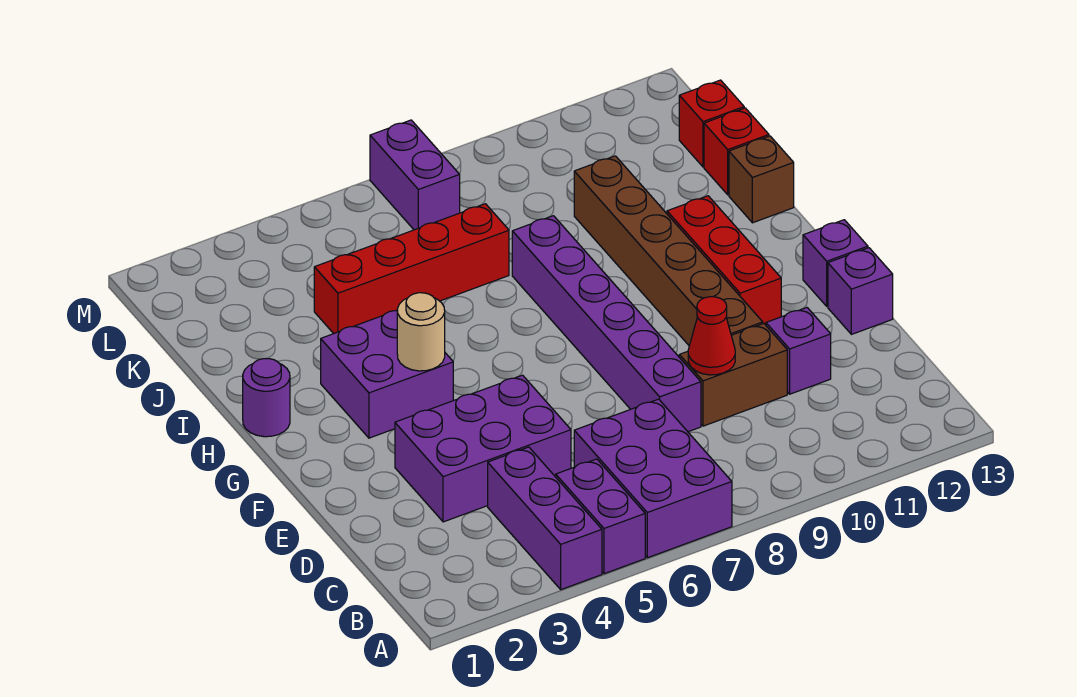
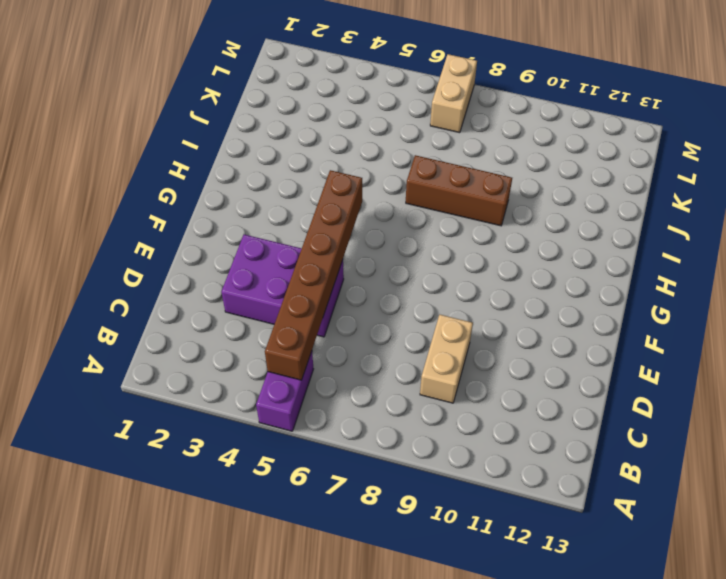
brown 1x6 brick [265,170,362,380] -> brown 1x6 brick moved to [574,156,763,346]
tan 1x2 brick [420,315,473,403] -> brown 1x2 brick [679,323,787,426]
brown 1x3 brick [406,155,512,226] -> purple 1x6 brick [512,216,701,432]
tan 1x2 brick [430,54,477,133] -> purple 1x2 brick [370,120,460,230]
none -> purple 1x3 brick [488,447,602,590]
none -> purple 2x3 brick [574,399,732,558]
none -> purple 1x1 brick [766,308,831,394]

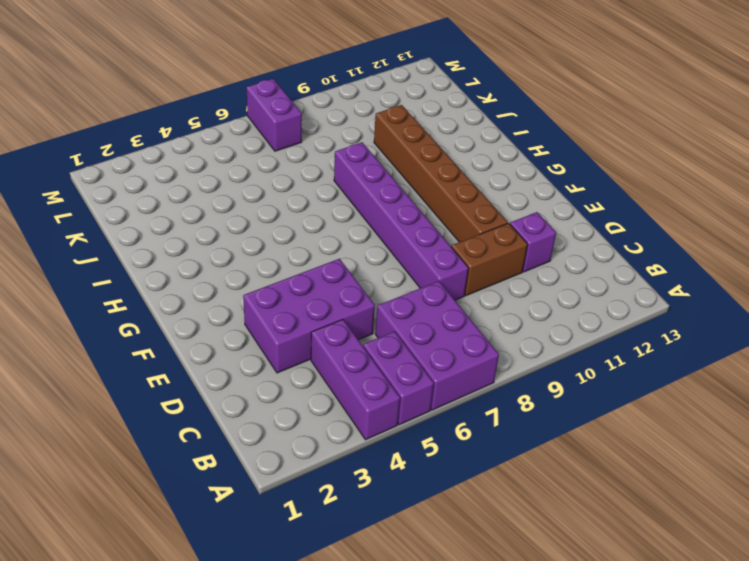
none -> purple 1x1 brick [828,248,893,334]
none -> red 1x3 brick [667,196,781,325]
none -> purple 1x1 brick [803,220,868,306]

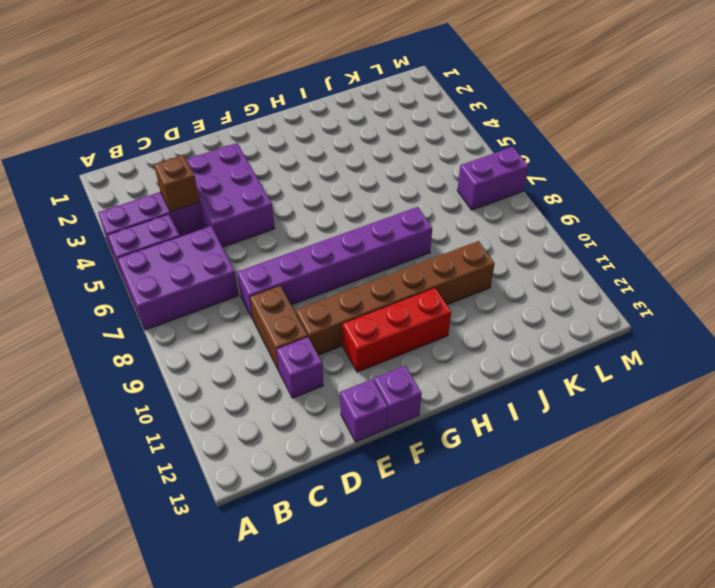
brown 1x1 brick [154,155,200,212] -> brown 1x1 brick moved to [729,136,794,223]
none -> purple 2x2 brick [321,311,453,438]
none -> purple 1x1 round brick [243,359,290,437]
none -> red 1x4 brick [314,204,509,334]

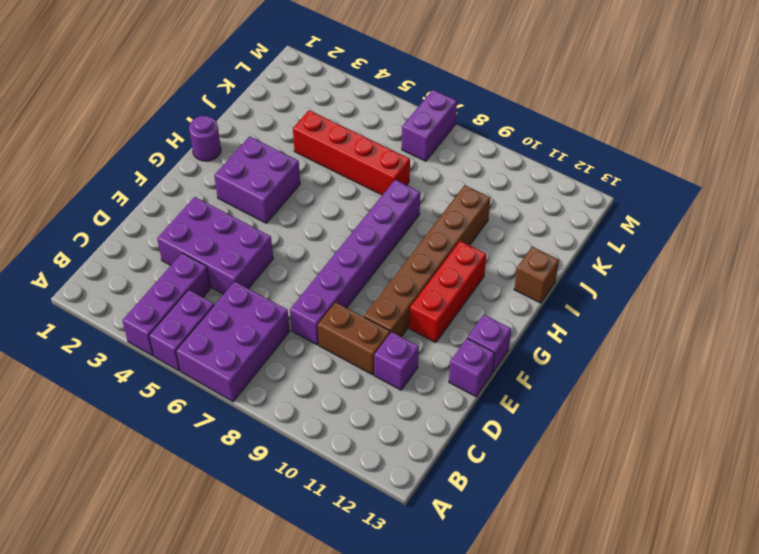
none -> red 1x1 brick [704,108,769,195]
none -> red 1x1 brick [679,80,744,167]
none -> red 1x1 cone [688,297,735,375]

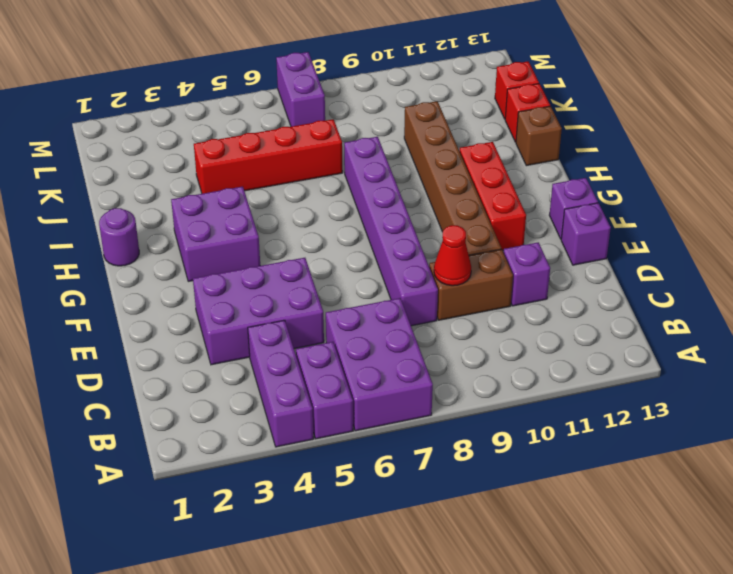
none -> tan 1x1 round brick [397,293,445,371]

